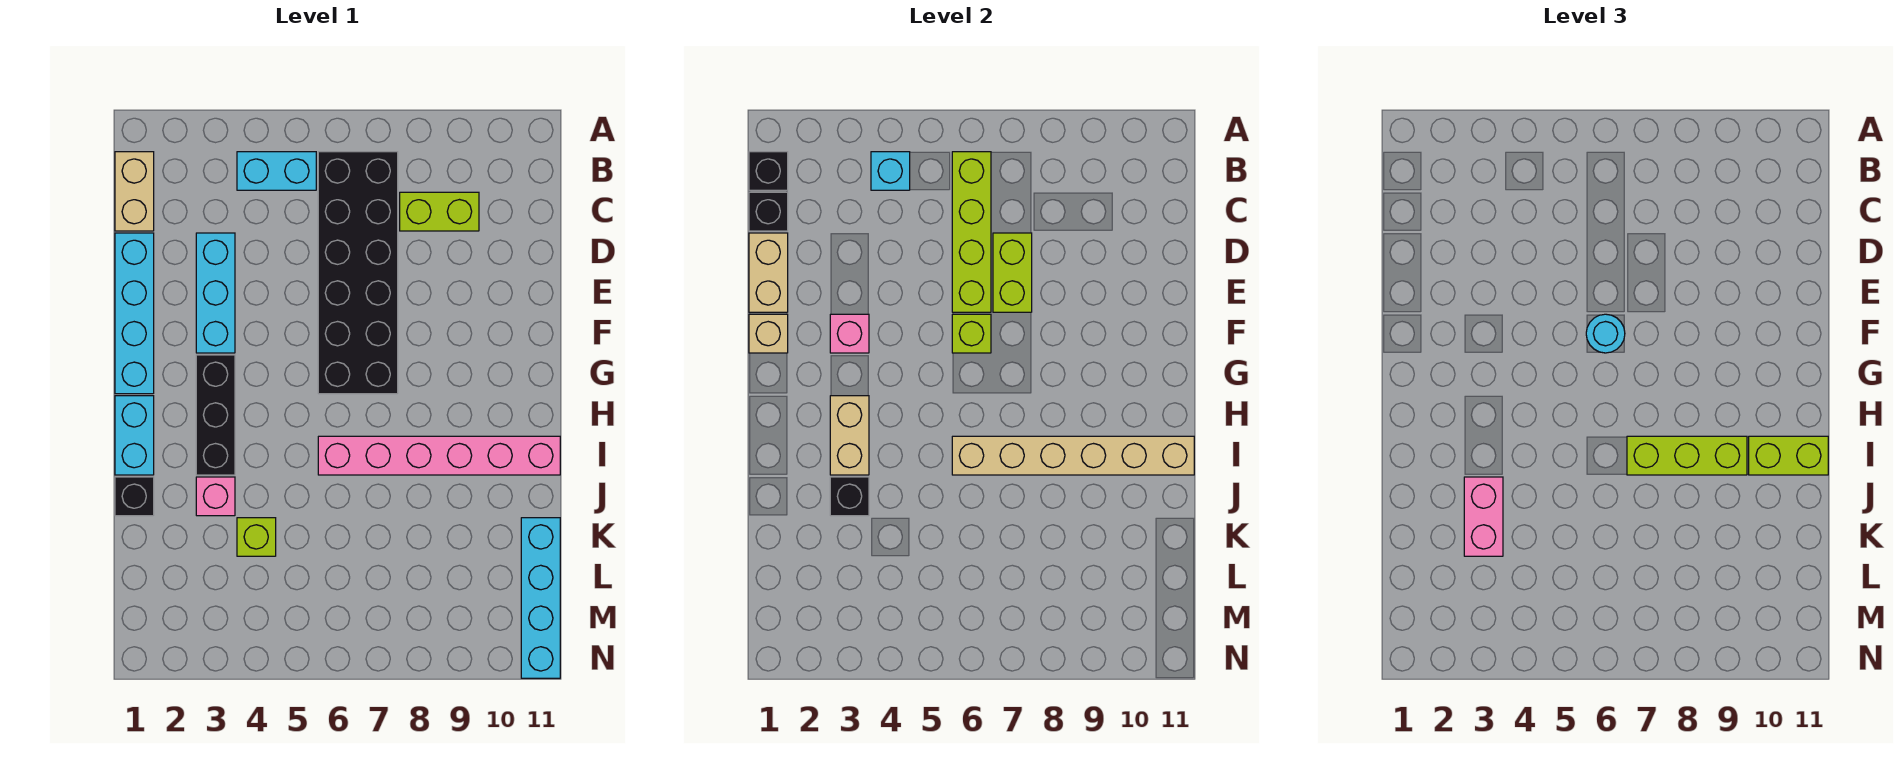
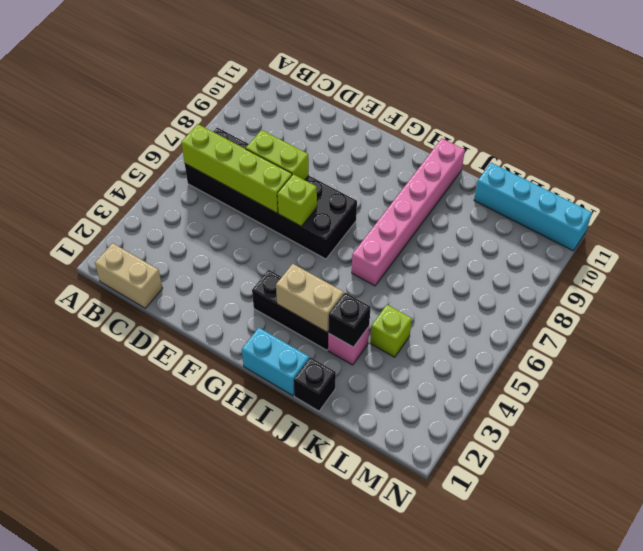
none -> cyan 1x2 brick [237,152,316,190]
none -> lime 1x2 brick [400,192,479,231]
none -> cyan 1x4 brick [115,233,154,394]

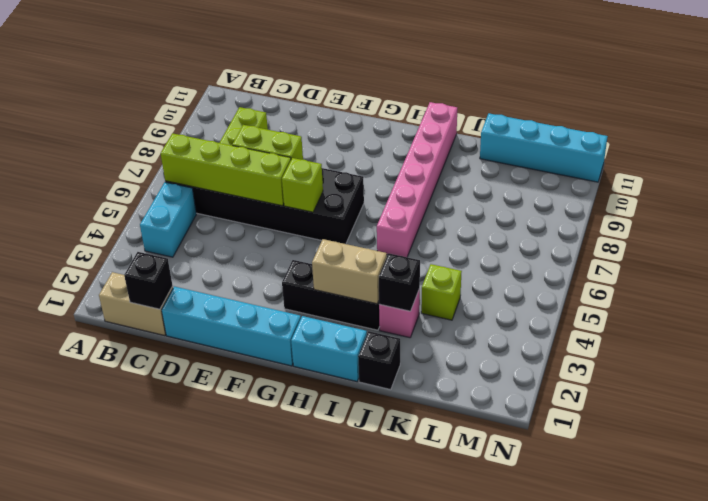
none -> cyan 1x3 brick [196,233,235,353]
none -> black 1x1 brick [749,152,788,190]
none -> cyan 1x1 brick [871,152,910,190]

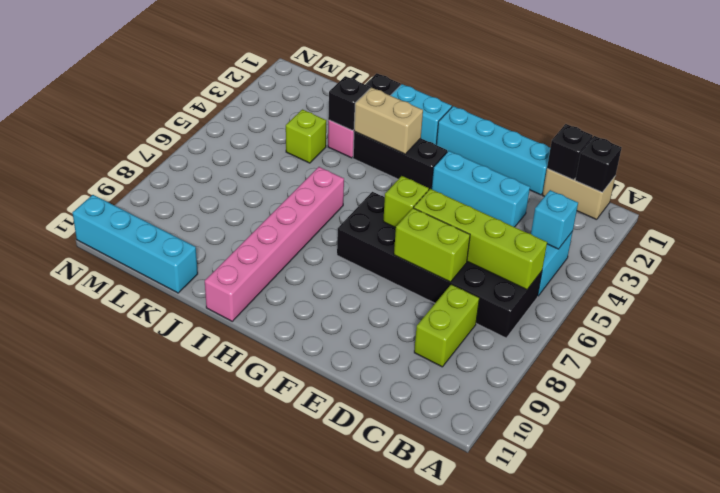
none -> tan 1x2 brick [749,233,788,312]
none -> tan 1x1 brick [749,314,788,353]
none -> pink 1x1 brick [830,314,869,353]

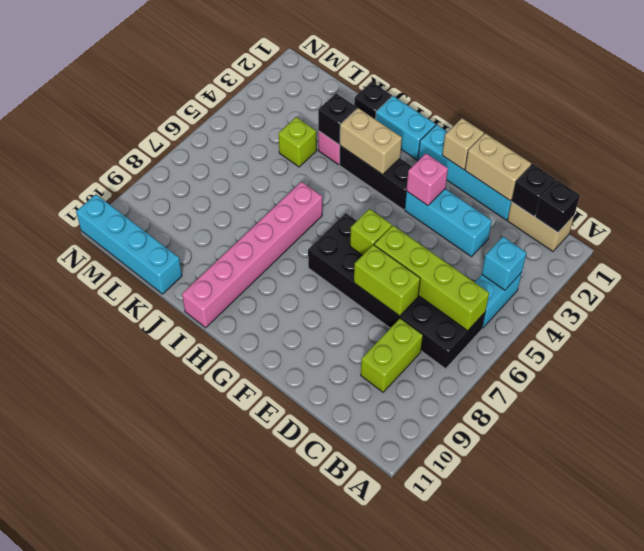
none -> tan 1x6 brick [952,436,1194,475]
none -> cyan 1x1 round brick [1586,314,1625,353]
none -> lime 1x3 brick [1627,436,1747,475]

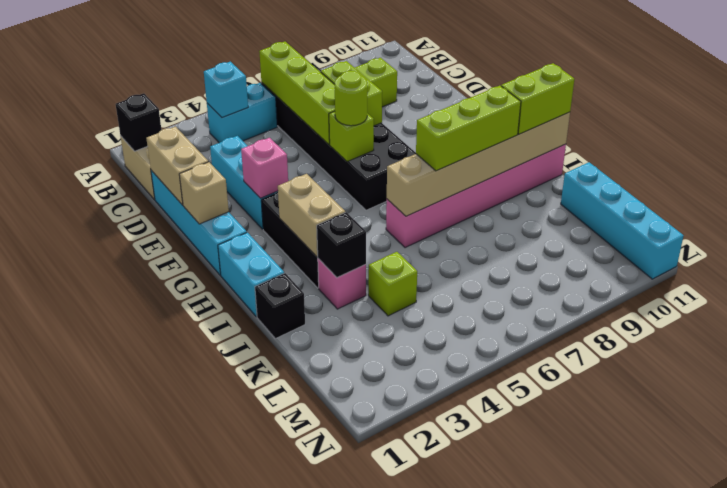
lime 1x1 round brick [335,71,367,126] -> cyan 1x1 round brick [1586,314,1625,353]
none -> black 1x1 brick [749,192,788,231]
none -> pink 1x2 brick [1464,477,1503,556]

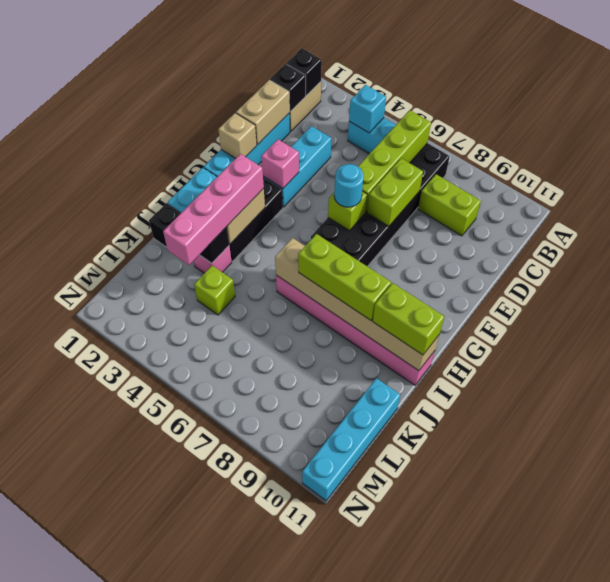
pink 1x4 brick [163,154,264,265] -> pink 1x2 brick [1464,477,1503,556]

